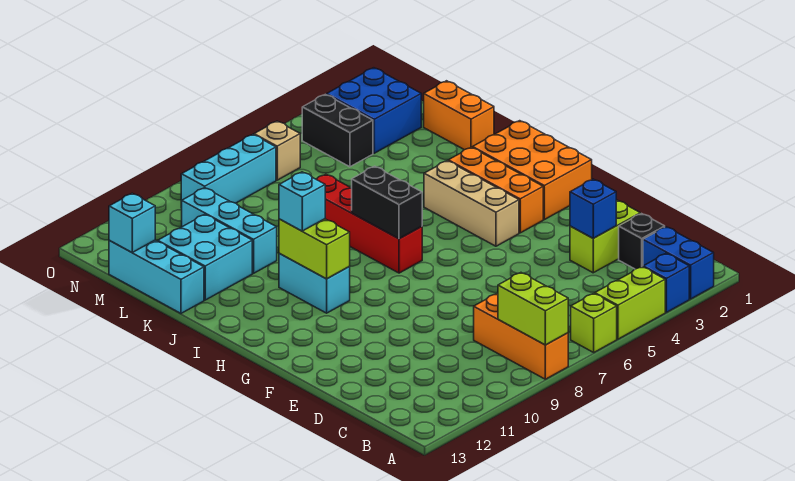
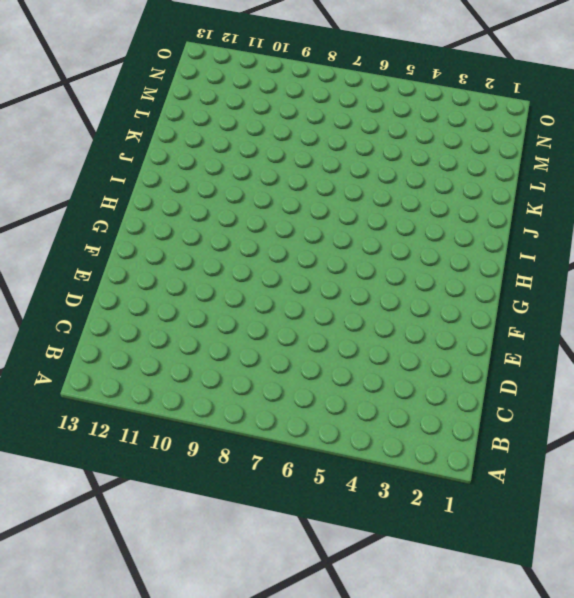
none -> blue 1x2 brick [643,227,714,299]
none -> blue 1x1 brick [643,253,689,312]
none -> lime 1x2 brick [595,267,665,339]

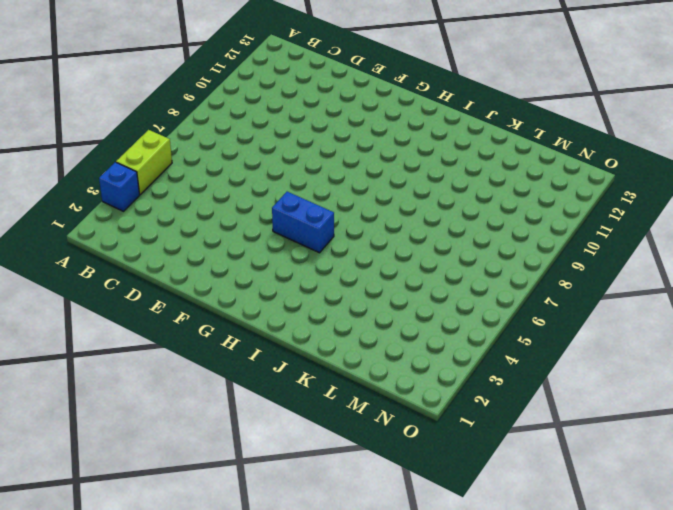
blue 1x2 brick [272,192,334,253] -> blue 1x2 brick moved to [643,227,714,299]
none -> lime 1x1 brick [571,293,617,352]
none -> orange 1x3 brick [474,294,568,379]
none -> black 1x1 brick [619,214,665,269]

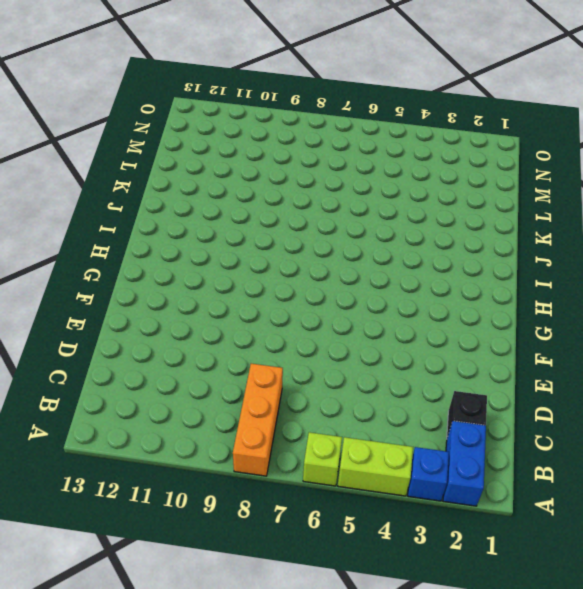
none -> lime 1x2 brick [570,200,640,273]
none -> orange 2x3 brick [472,121,592,220]
none -> orange 1x3 brick [448,147,543,233]

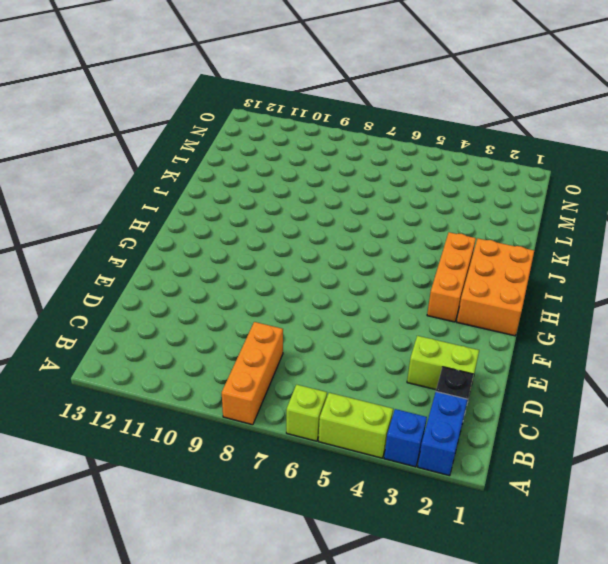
none -> tan 1x3 brick [424,161,519,246]
none -> red 1x4 brick [316,174,422,273]
none -> cyan 1x2 brick [279,253,350,313]

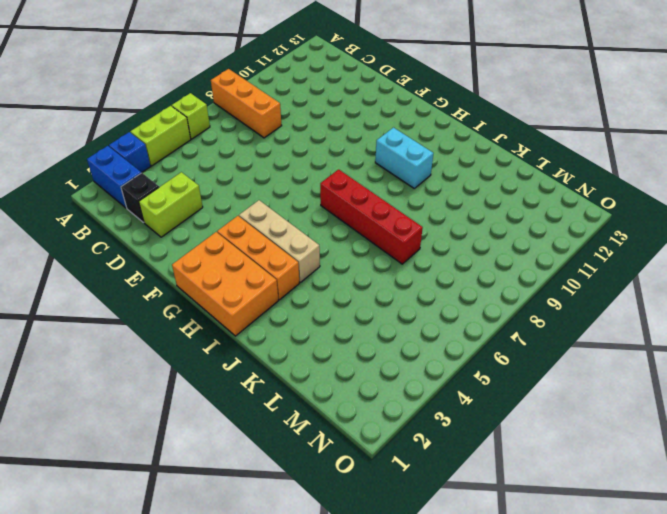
none -> orange 1x2 brick [424,81,494,150]
none -> cyan 1x3 brick [182,188,277,273]
none -> cyan 2x2 brick [158,214,252,300]

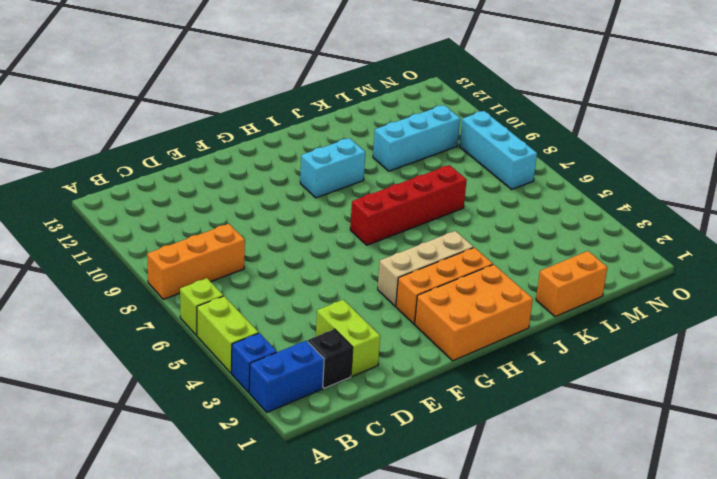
none -> cyan 2x2 brick [158,214,252,300]
none -> cyan 1x3 brick [109,240,204,313]
none -> blue 2x2 brick [327,68,421,153]

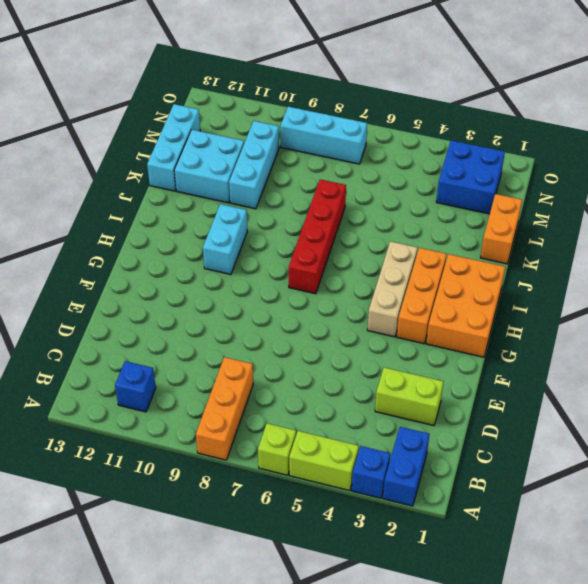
blue 1x1 brick [115,361,156,412] -> blue 1x1 brick moved to [570,179,616,238]
none -> black 1x1 brick [619,214,665,269]
none -> black 1x2 brick [302,94,373,167]
none -> tan 1x1 brick [254,121,300,180]

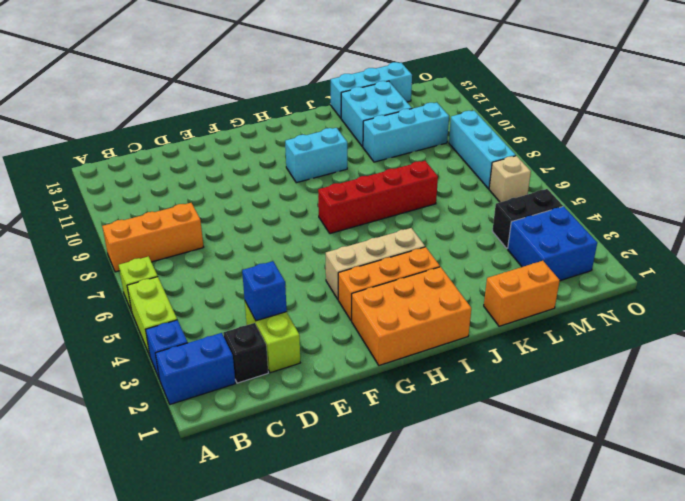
none -> lime 1x2 brick [498,273,568,345]
none -> black 1x2 brick [352,166,422,239]
none -> lime 1x2 brick [279,219,350,279]

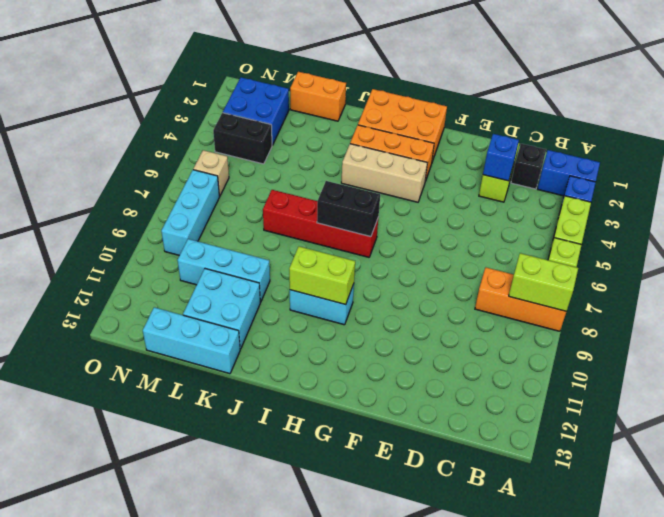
none -> cyan 1x1 brick [109,193,155,252]
none -> cyan 1x1 brick [279,172,325,231]

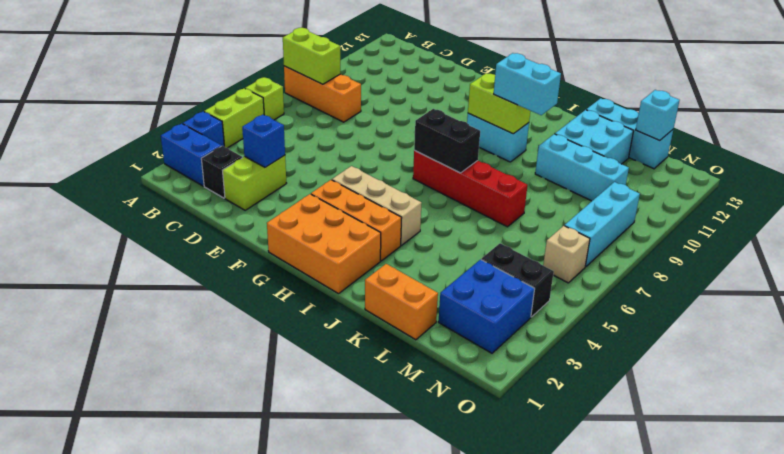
cyan 1x2 brick [494,53,561,115] -> cyan 1x1 brick [279,172,325,231]

